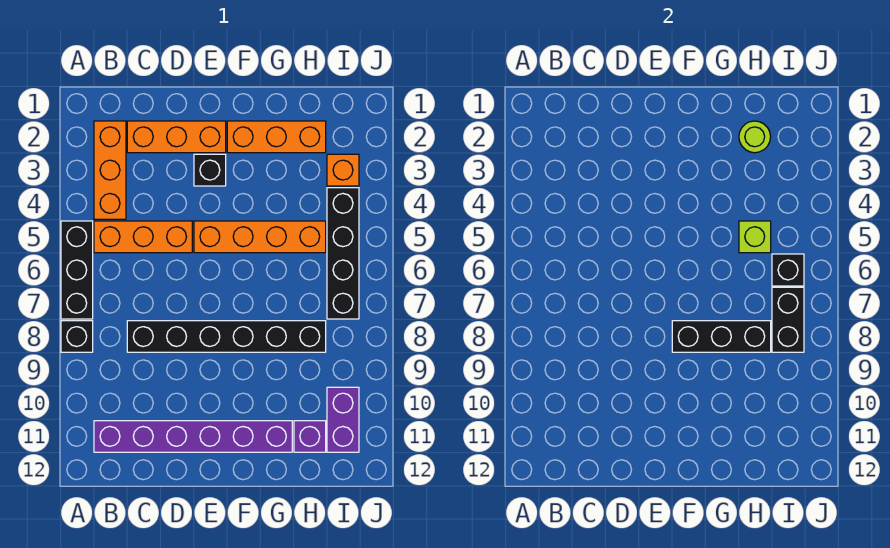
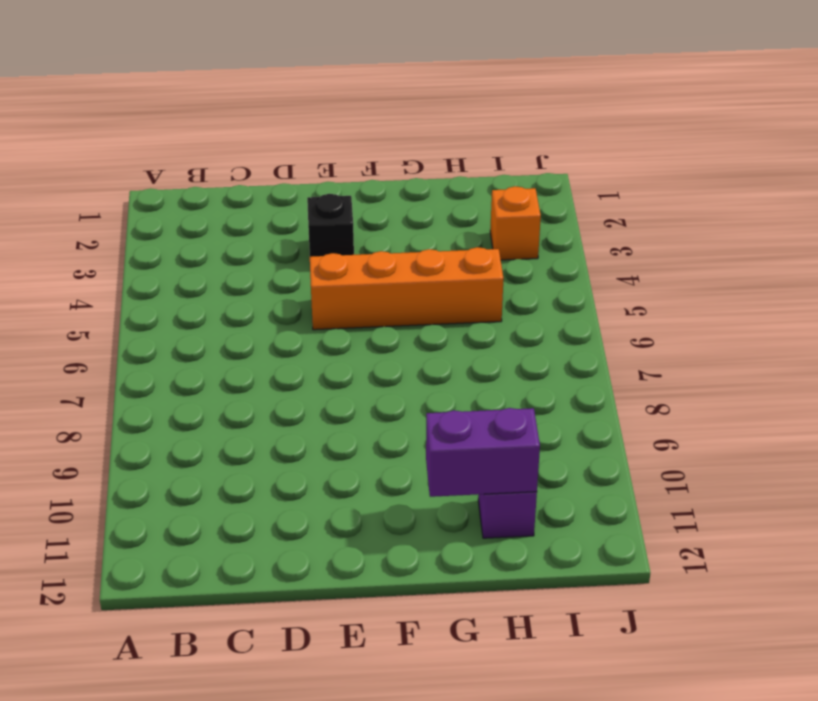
purple 1x2 brick [426,408,540,497] -> purple 1x2 brick turned to [327,387,359,452]
none -> black 1x3 brick [61,221,93,319]
none -> black 1x1 brick [61,321,93,352]
none -> orange 1x3 brick [94,121,126,219]

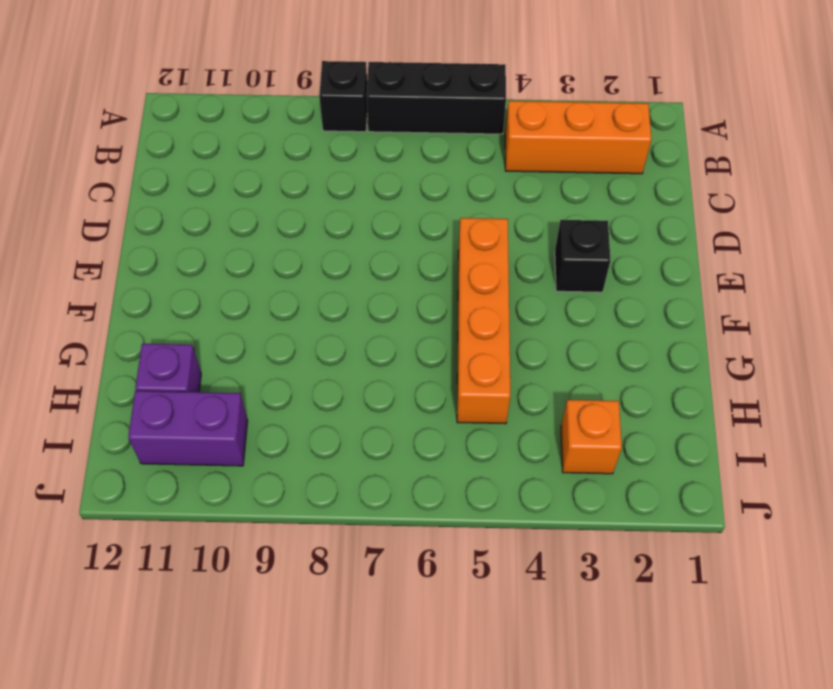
none -> orange 1x3 brick [94,221,192,253]
none -> purple 1x6 brick [94,421,292,452]
none -> orange 1x3 brick [127,121,226,153]

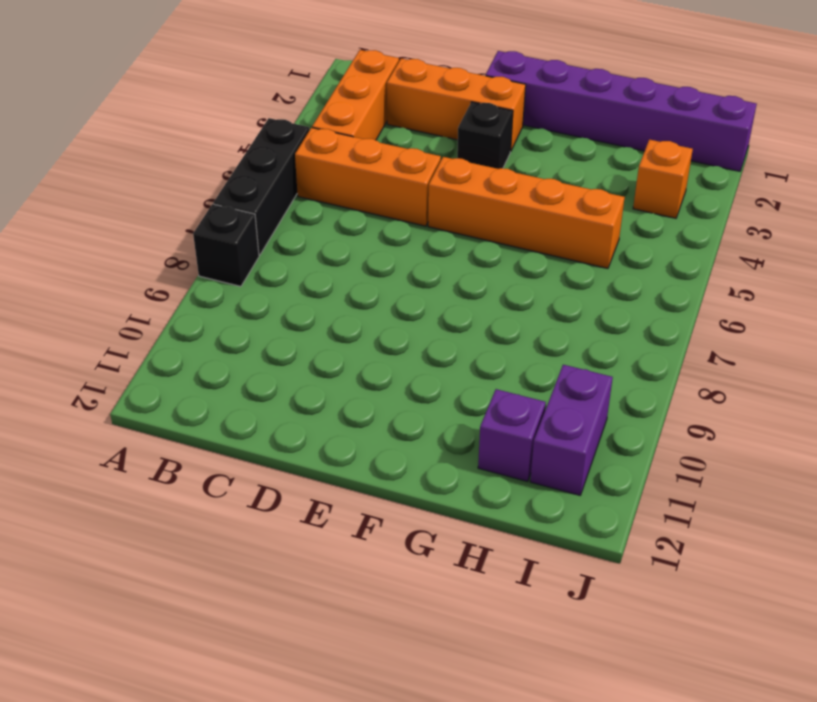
purple 1x6 brick [486,51,757,171] -> purple 1x6 brick moved to [94,421,292,452]
none -> black 1x6 brick [127,321,326,352]
none -> orange 1x3 brick [227,121,326,153]
none -> black 1x4 brick [327,188,359,319]

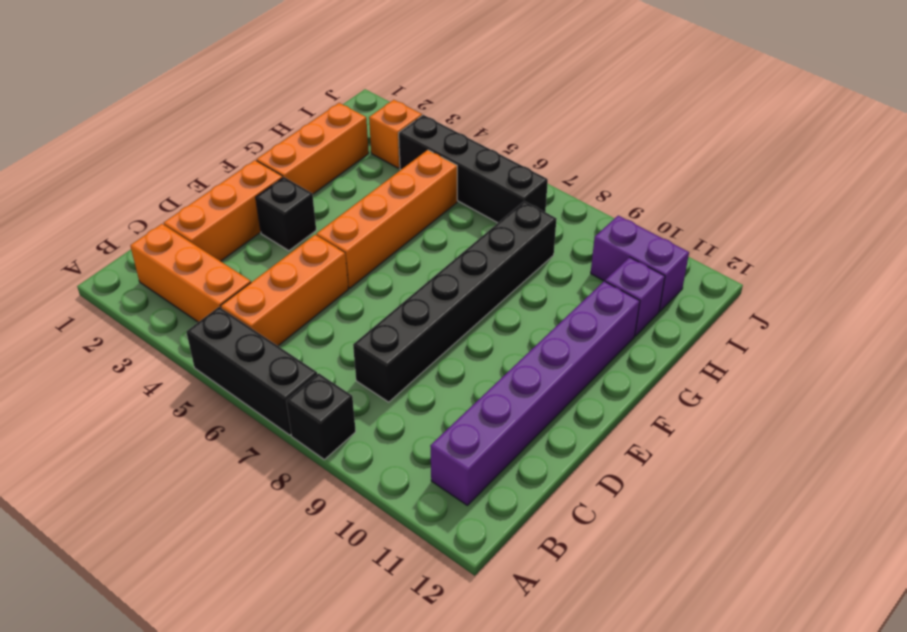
none -> black 1x3 brick [672,321,771,352]
none -> lime 1x1 round brick [739,121,771,153]
none -> lime 1x1 brick [739,221,771,253]

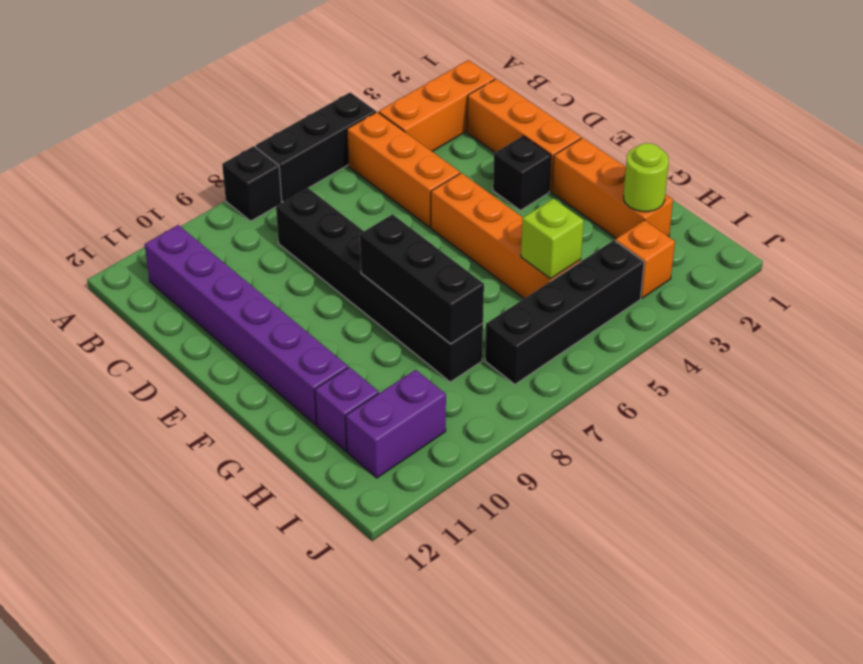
none -> black 1x1 brick [772,254,804,286]
none -> black 1x2 brick [772,287,804,352]

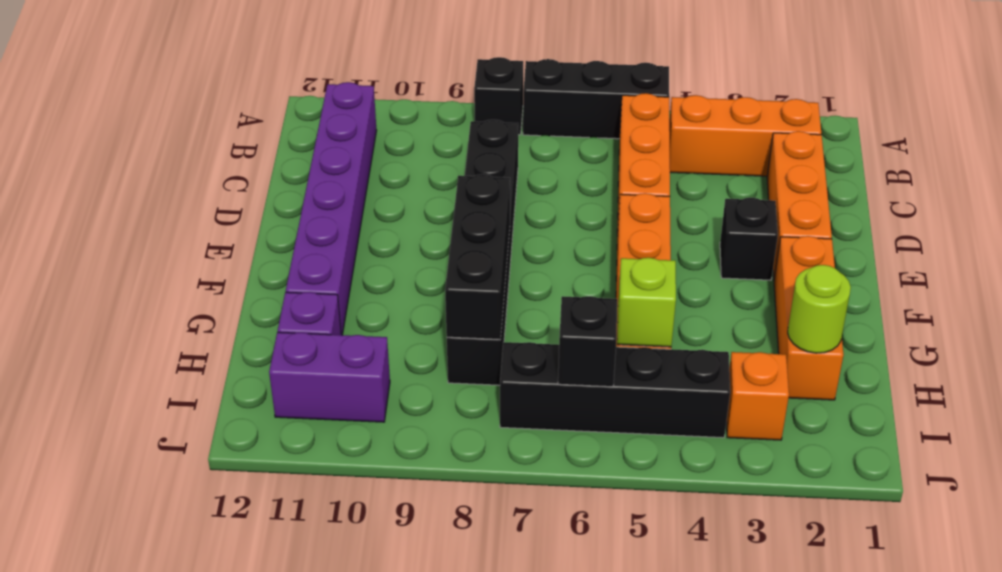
none -> black 1x2 brick [772,287,804,352]

